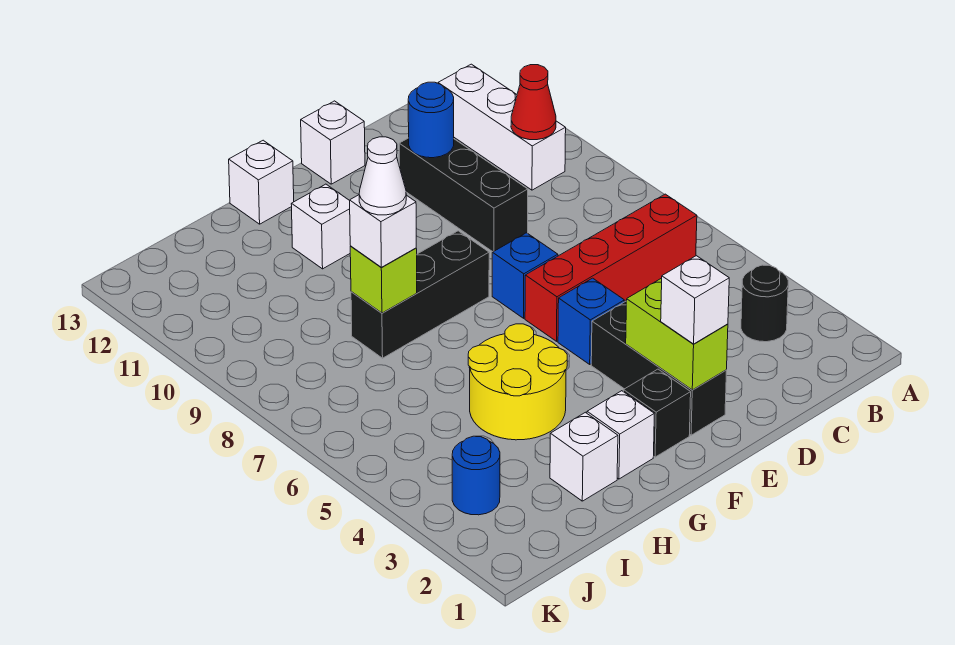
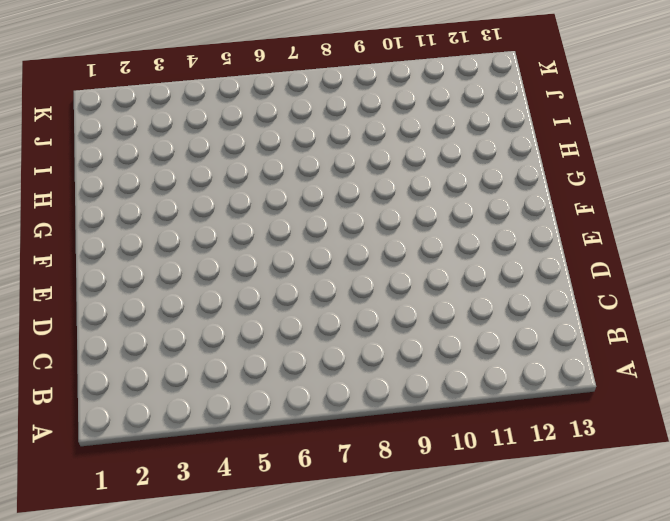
none -> black 1x1 round brick [741,265,788,342]
none -> red 1x4 brick [525,194,697,341]
none -> white 1x3 brick [438,64,566,190]

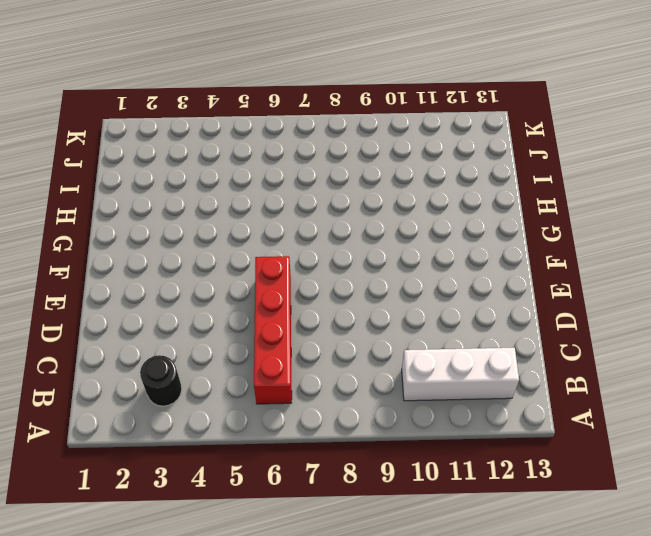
none -> black 1x3 brick [399,138,528,252]
none -> black 1x3 brick [591,301,727,435]
none -> blue 1x1 brick [558,278,624,364]

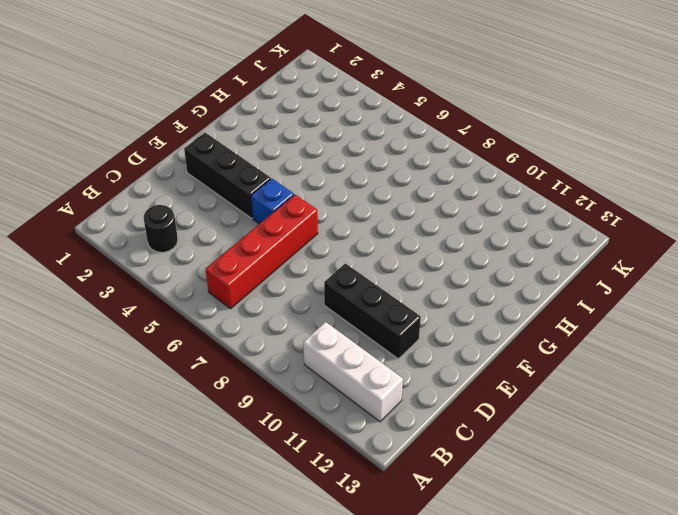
none -> blue 1x1 brick [492,233,558,318]
none -> white 1x1 brick [301,101,365,184]
none -> black 1x1 brick [624,369,691,457]

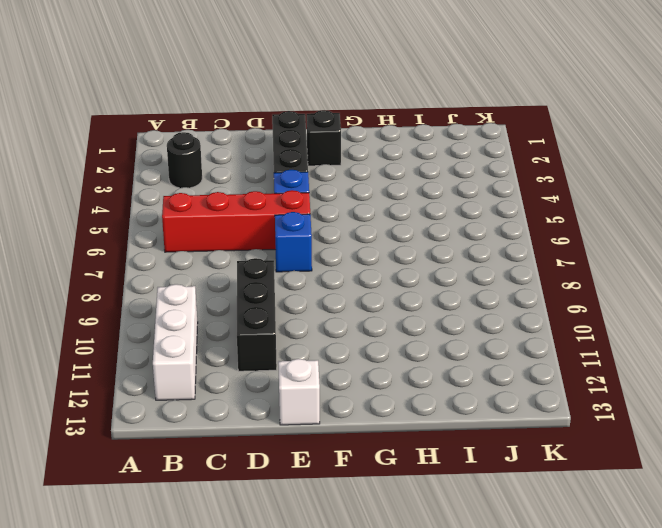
none -> black 1x3 brick [351,231,489,358]
none -> white 1x1 brick [587,391,654,479]
none -> yellow 2x2 round brick [468,324,567,440]

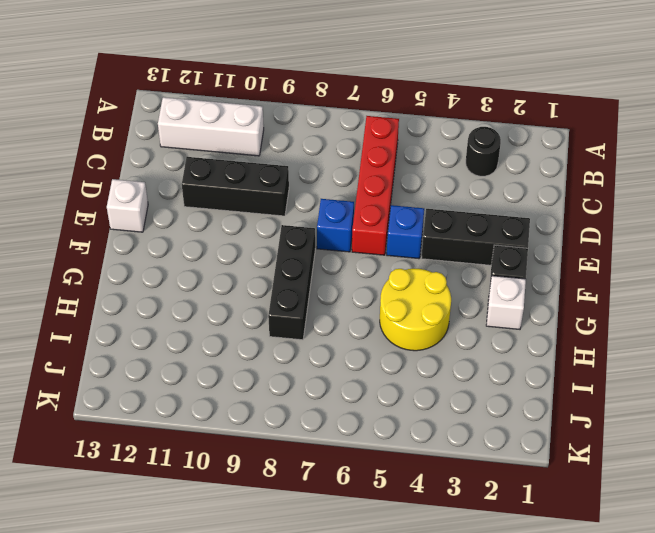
none -> white 1x1 brick [291,184,350,269]
none -> white 1x1 brick [229,140,294,224]
none -> white 1x1 brick [550,412,618,501]

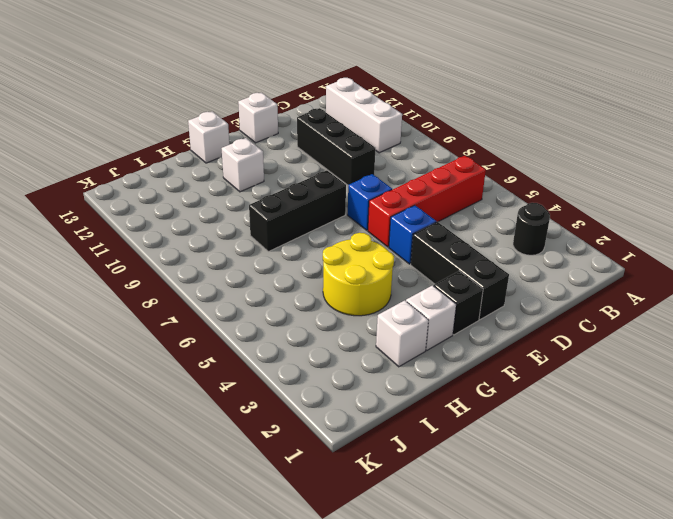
none -> blue 1x1 round brick [452,436,500,515]
none -> red 1x1 cone [511,65,556,140]
none -> blue 1x1 round brick [408,82,454,158]

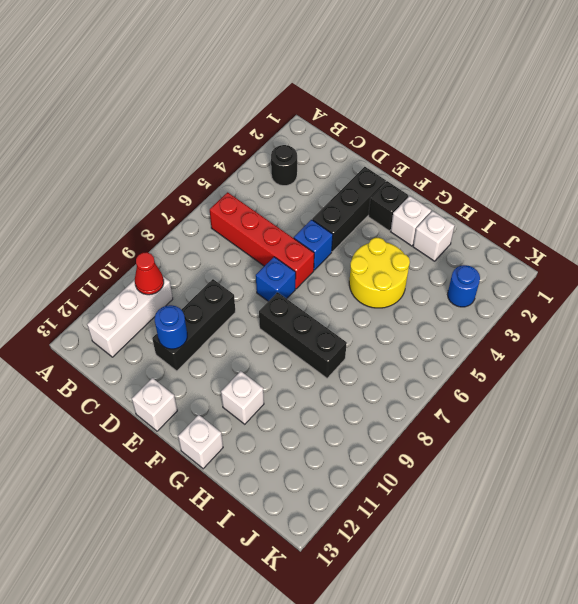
none -> lime 1x2 brick [626,279,728,390]
none -> lime 1x1 brick [350,246,417,313]
none -> white 1x1 brick [661,256,729,344]

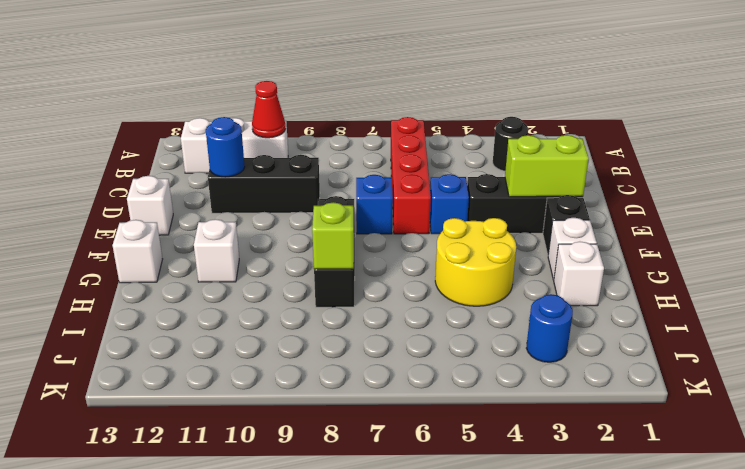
none -> white 1x1 brick [661,256,729,344]
none -> white 1x1 brick [350,195,416,268]
none -> white 1x1 cone [359,137,406,215]

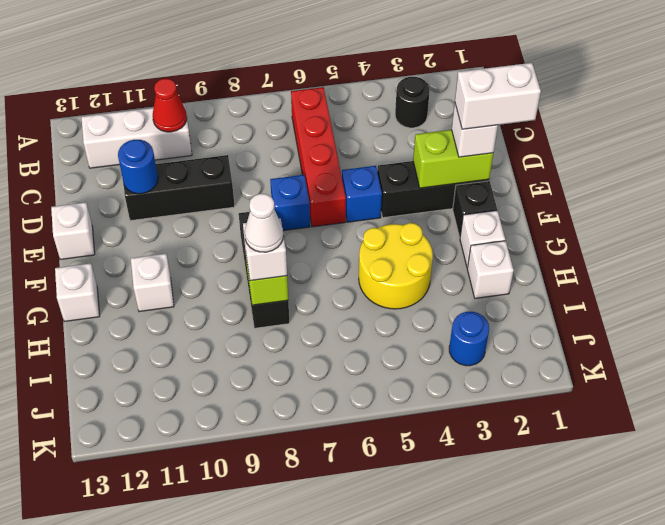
white 1x2 brick [455,63,541,129] -> none

